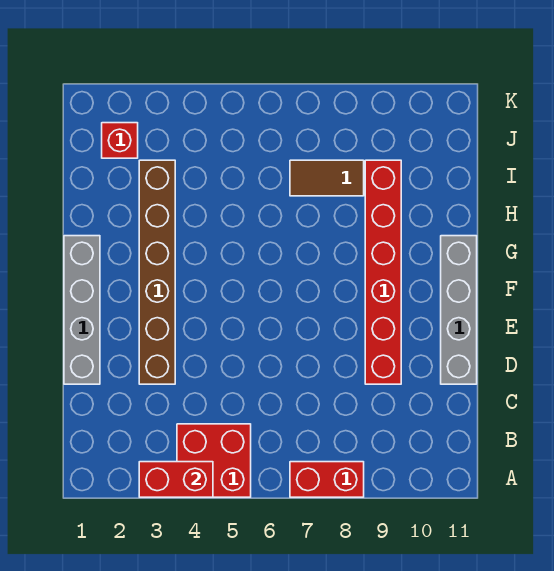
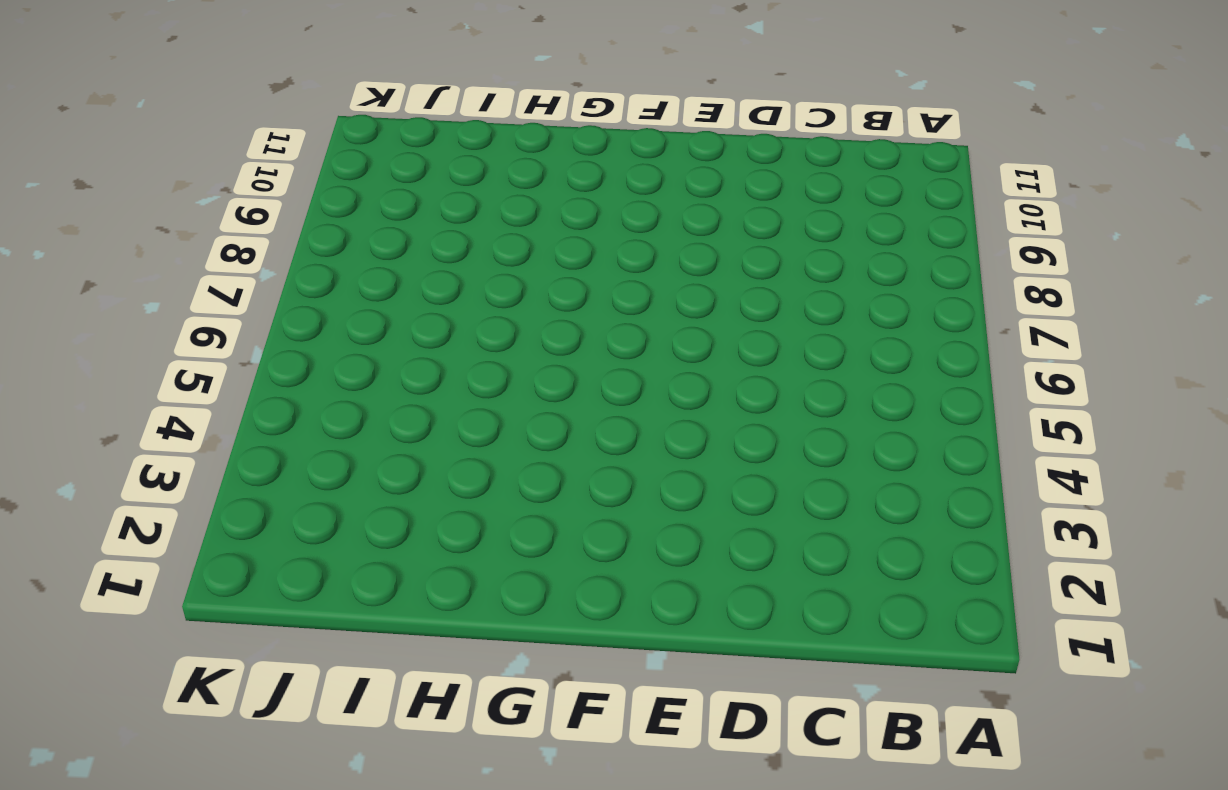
none -> red 2x2 brick [177,424,251,497]
none -> red 1x2 brick [290,462,364,497]

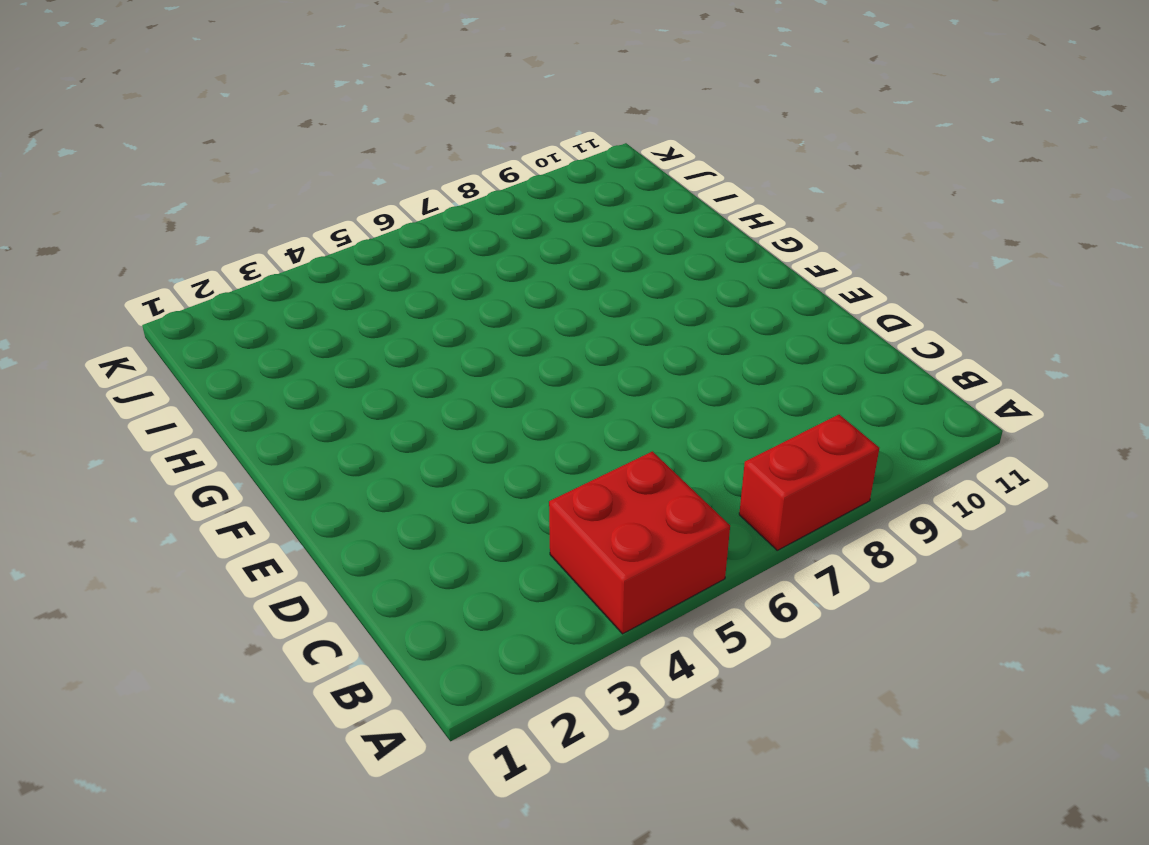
none -> grey 1x4 brick [64,236,100,384]
none -> brown 1x6 brick [139,160,175,384]

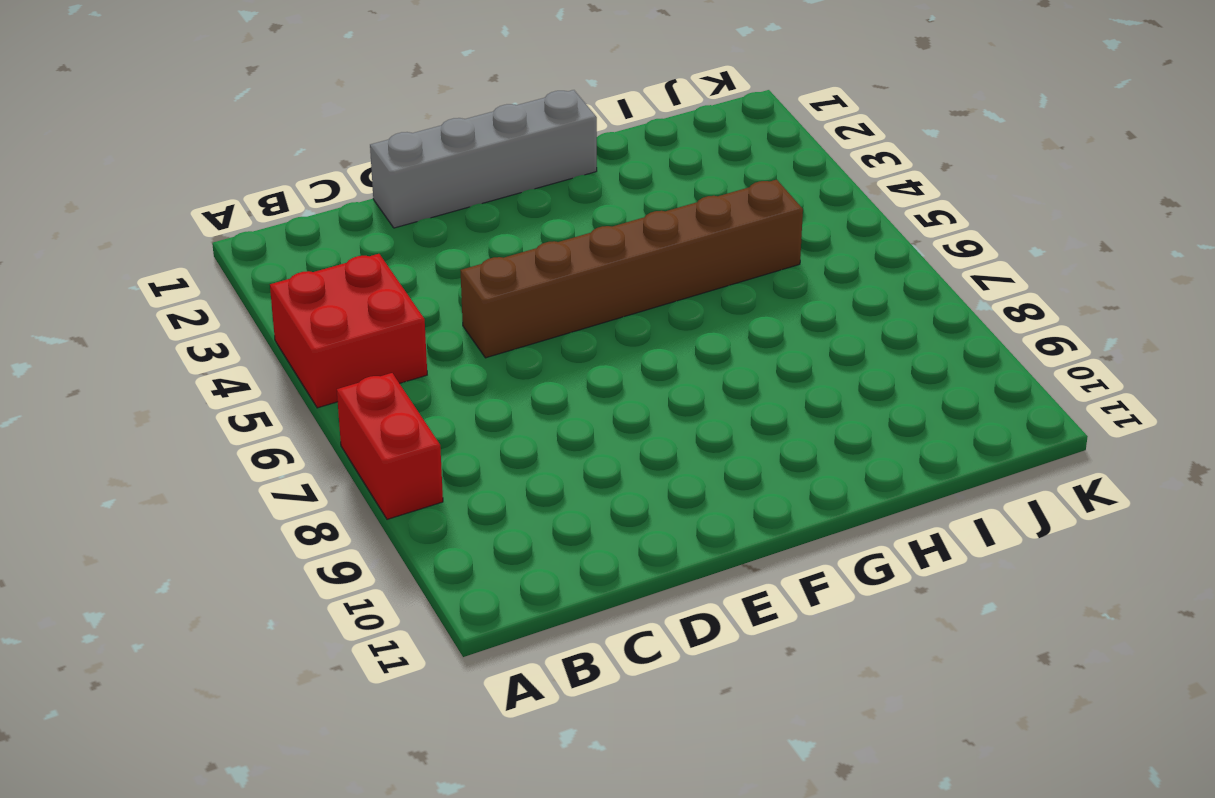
brown 1x6 brick [460,180,803,358] -> brown 1x6 brick moved to [139,160,175,384]
none -> red 1x6 brick [365,160,401,384]
none -> grey 1x4 brick [441,236,477,384]

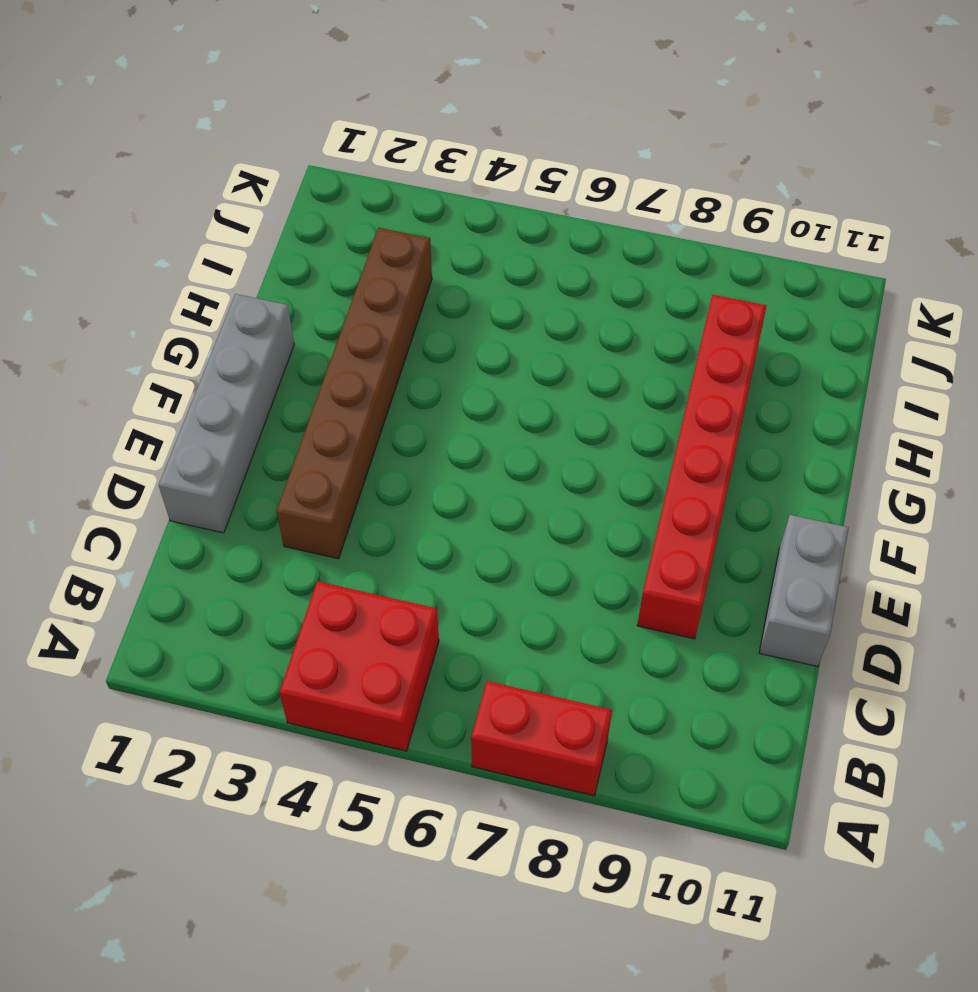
grey 1x2 brick [759,515,848,667] -> grey 1x4 brick [441,236,477,384]
none -> brown 1x2 tile [290,160,364,196]
none -> red 1x1 brick [102,123,138,158]

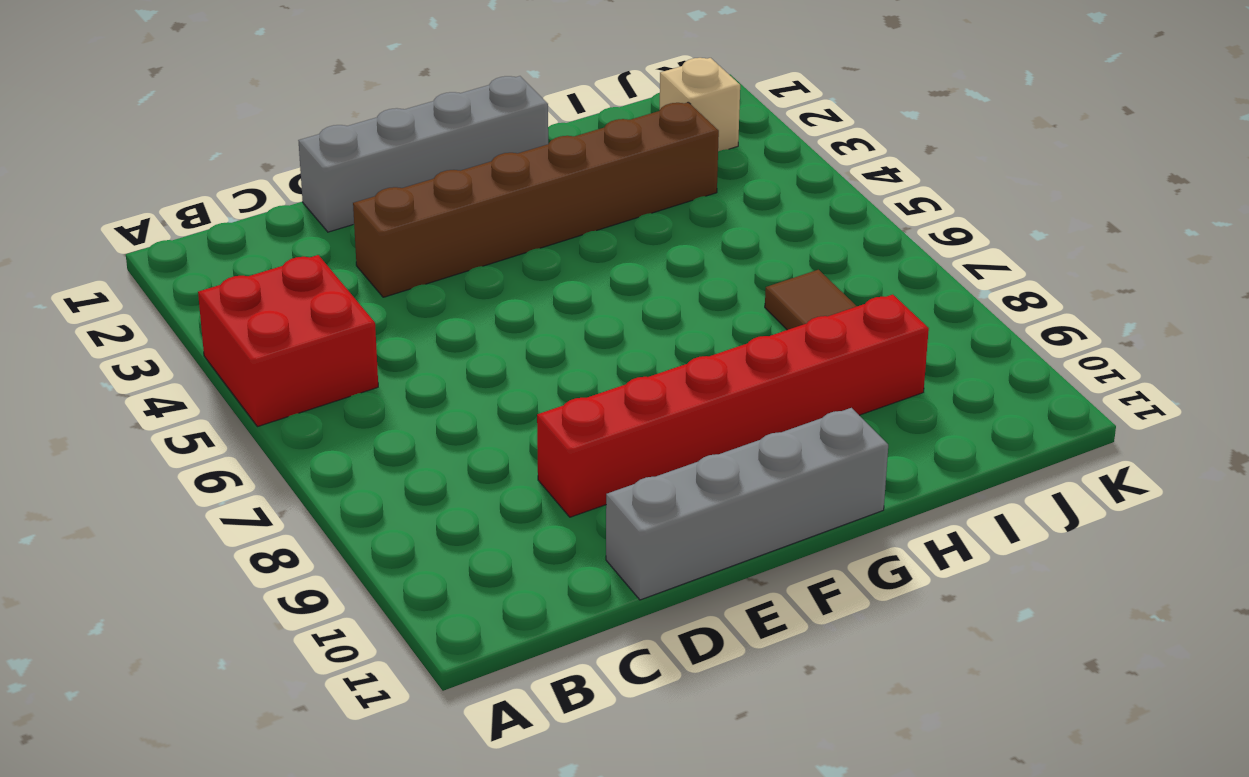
tan 1x1 brick [660,58,740,151] -> red 1x1 brick [102,123,138,158]
none -> red 1x2 brick [290,462,364,497]
none -> red 1x2 brick [139,462,213,497]

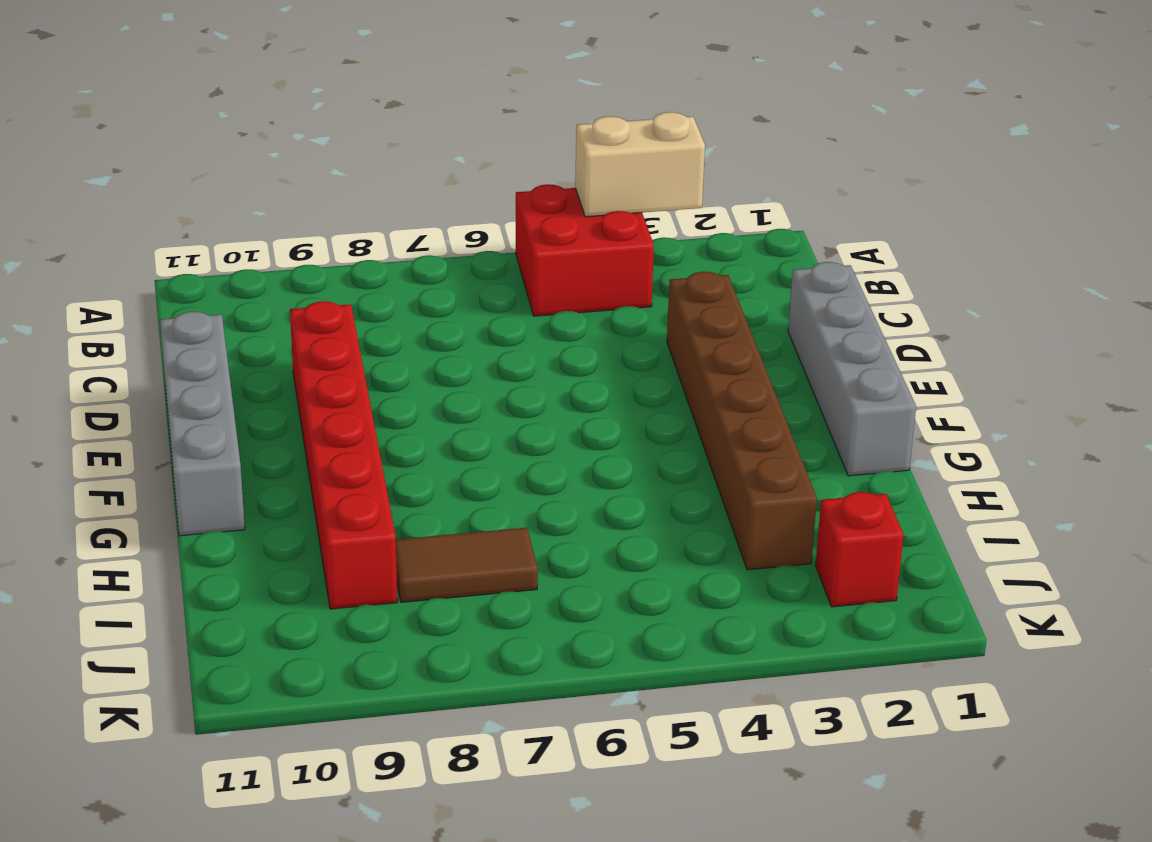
tan 1x2 brick [575,112,705,217] -> red 1x2 brick [139,462,213,497]
none -> red 1x2 brick [290,462,364,497]

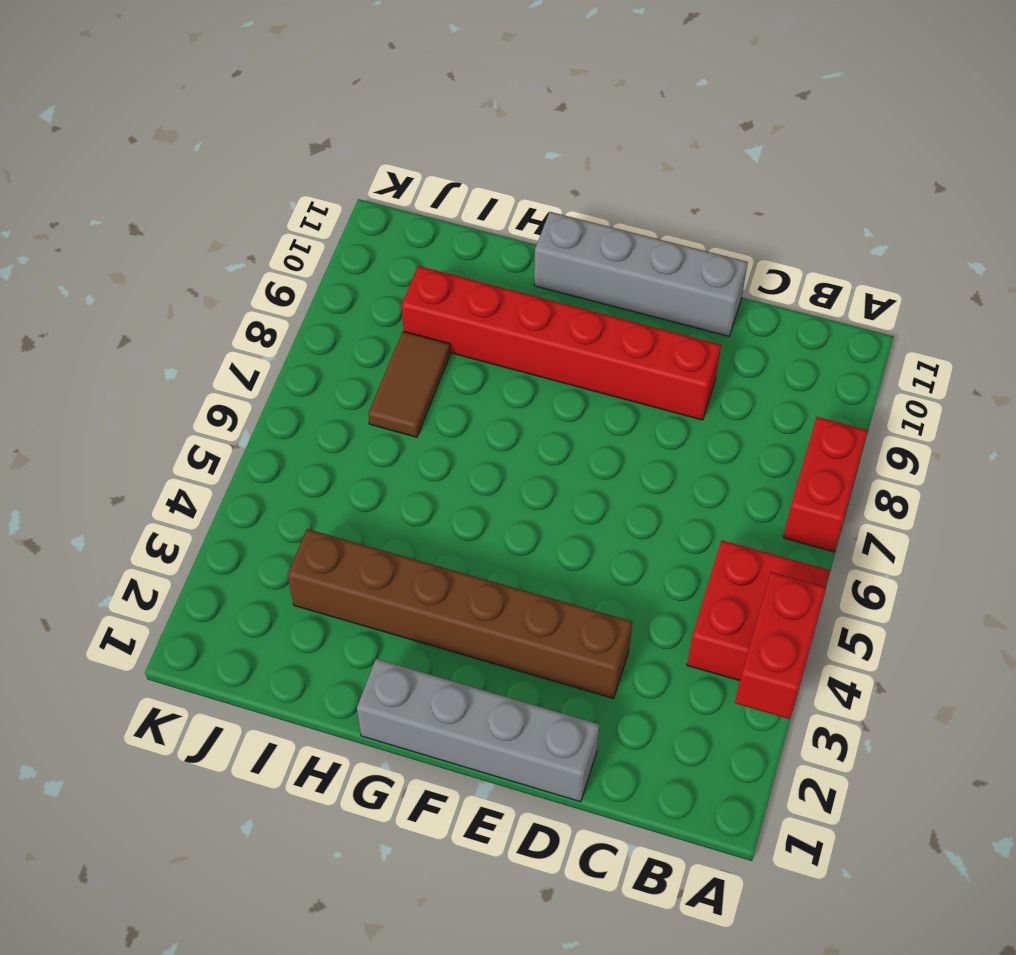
none -> red 1x1 brick [102,123,138,158]

